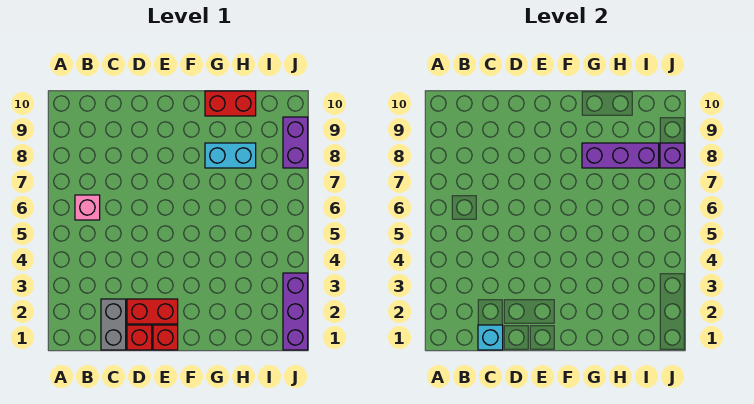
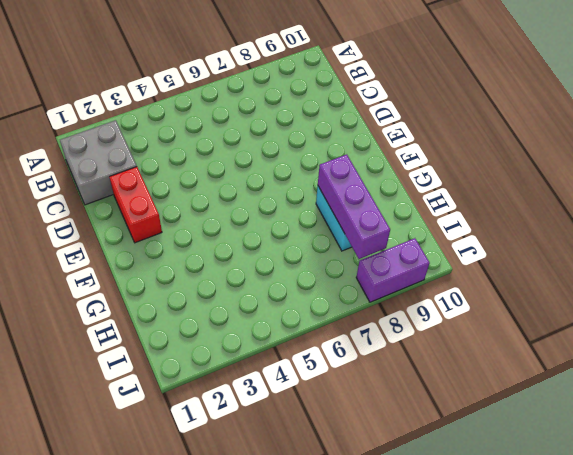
grey 2x2 brick [60,120,137,205] -> grey 1x2 brick [101,299,126,350]
none -> pink 1x1 brick [75,195,100,220]
none -> red 1x1 brick [127,325,152,350]
none -> red 1x1 brick [153,325,178,350]

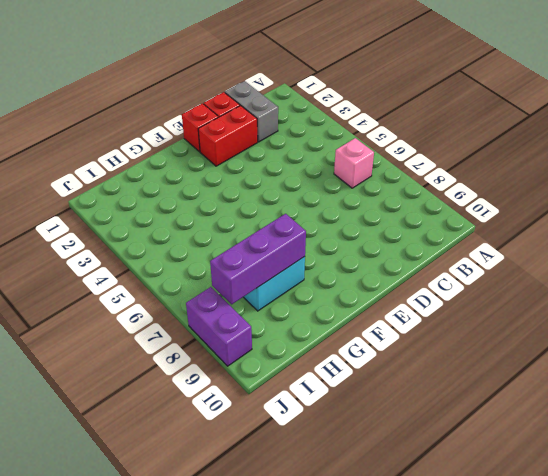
none -> red 1x2 brick [205,91,256,116]
none -> purple 1x3 brick [283,273,308,350]
none -> cyan 1x1 brick [478,325,503,350]

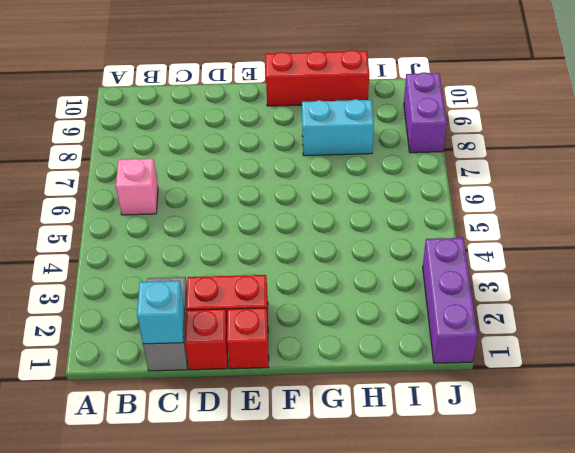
red 1x3 brick [266,50,369,106] -> red 1x2 brick [205,91,256,116]
none -> purple 1x3 brick [582,143,659,168]
none -> purple 1x1 brick [660,143,685,168]

